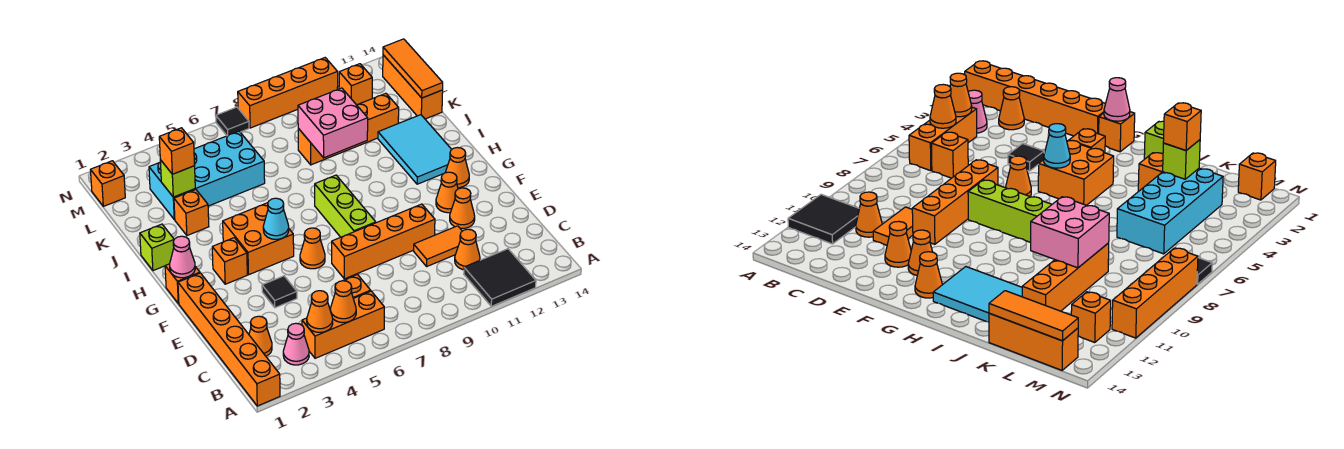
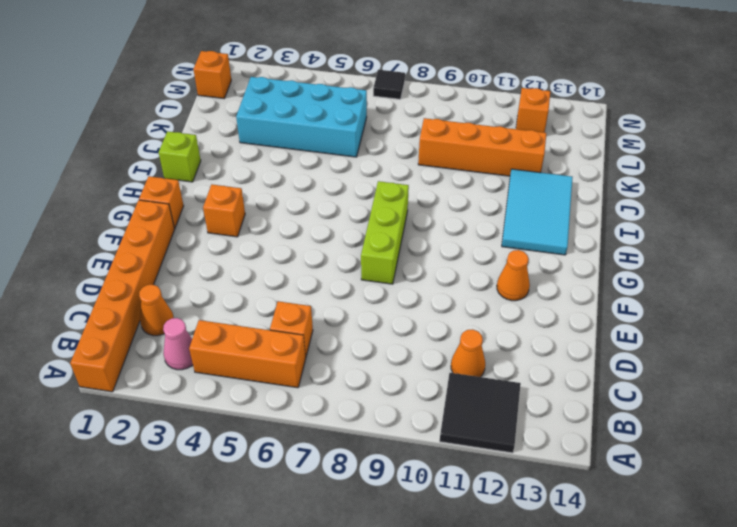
none -> orange 1x2 tile [414,226,462,266]
none -> black 1x1 tile [262,276,297,308]
none -> orange 1x4 brick [332,204,435,279]
none -> orange 1x1 cone [450,188,475,229]

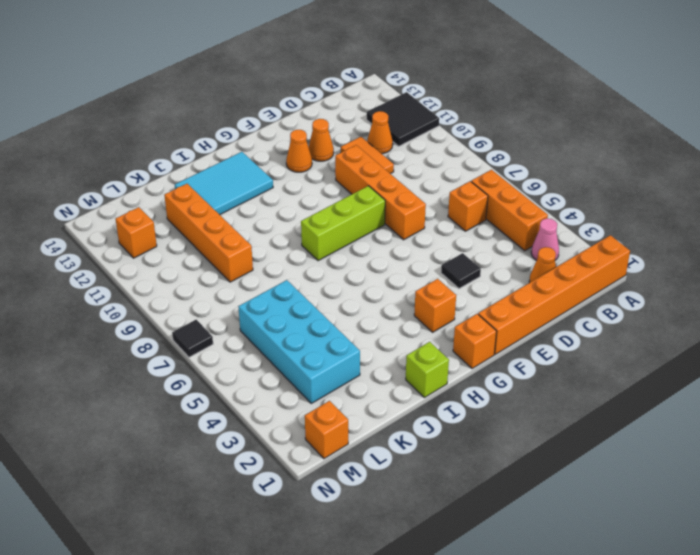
none -> orange 1x1 cone [300,228,325,269]
none -> orange 2x2 brick [223,203,294,275]
none -> orange 1x1 cone [446,148,469,188]
none -> orange 1x1 brick [174,190,209,236]

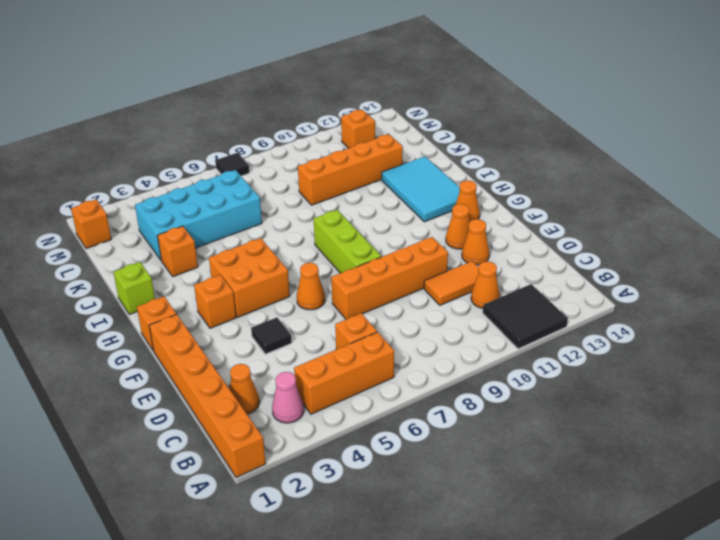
none -> orange 1x3 brick [383,55,443,119]
none -> orange 1x4 brick [238,58,338,128]
none -> orange 1x1 cone [307,291,333,332]
none -> orange 1x1 cone [330,281,356,323]

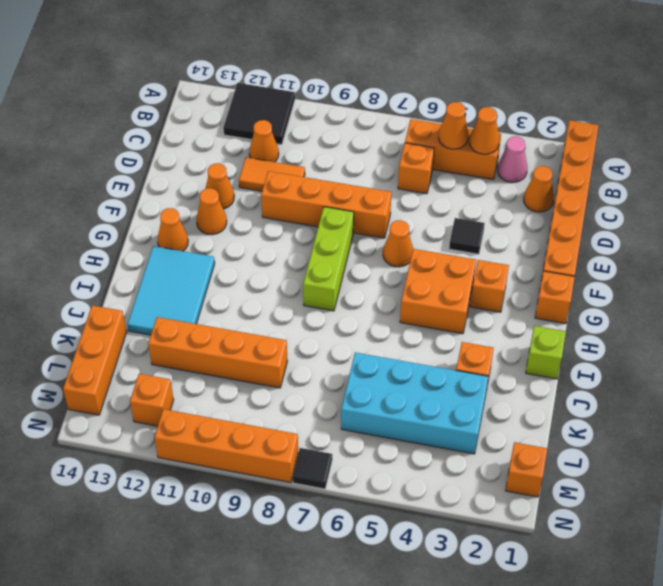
none -> pink 1x1 cone [170,236,195,278]
none -> cyan 1x1 cone [263,198,289,239]
none -> pink 2x2 brick [298,88,368,158]
none -> lime 1x1 brick [160,160,195,197]

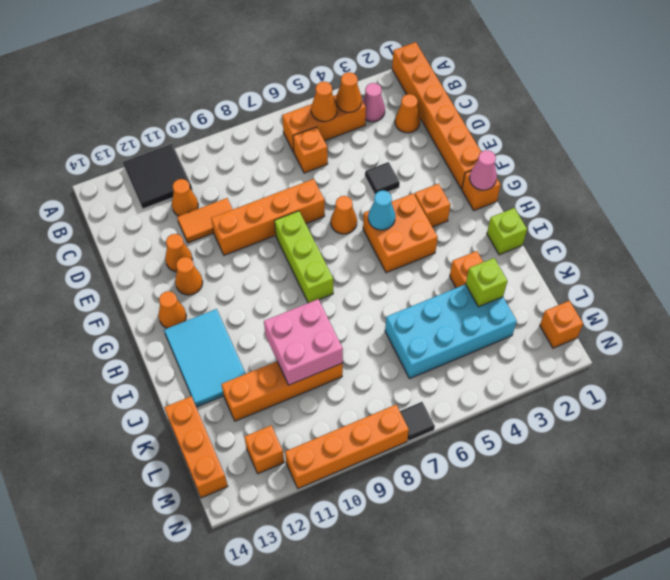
none -> orange 1x3 tile [383,39,443,98]
none -> orange 1x1 brick [159,128,195,174]

